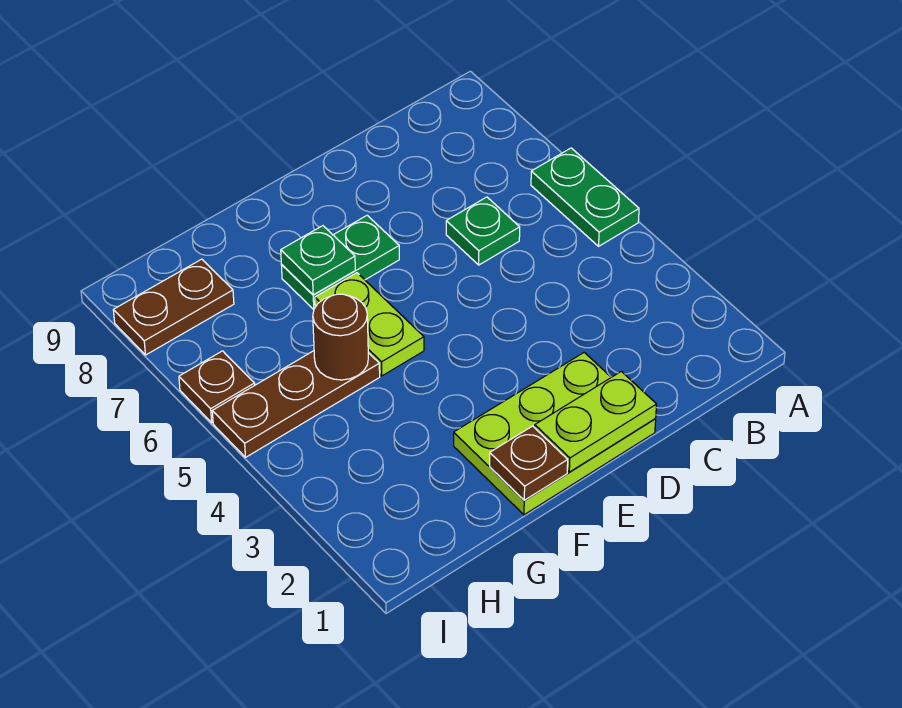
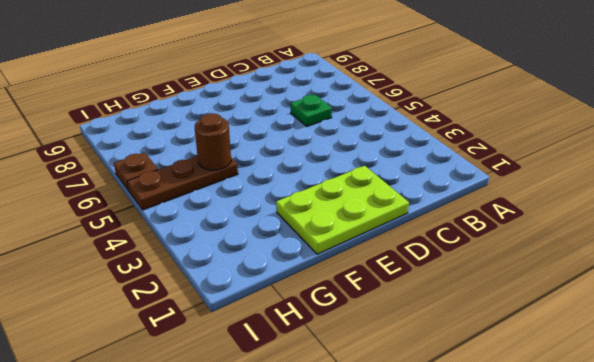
none -> green 1x2 plate [531,148,639,246]
none -> green 1x2 plate [281,215,399,309]
none -> lime 1x2 plate [315,273,424,376]

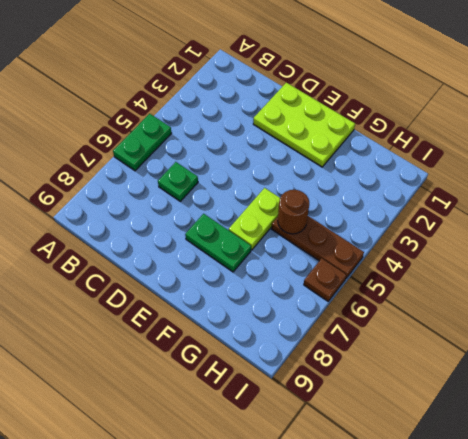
none -> brown 1x2 plate [113,259,234,355]
none -> lime 1x2 plate [535,371,657,472]
none -> brown 1x1 plate [490,426,568,500]

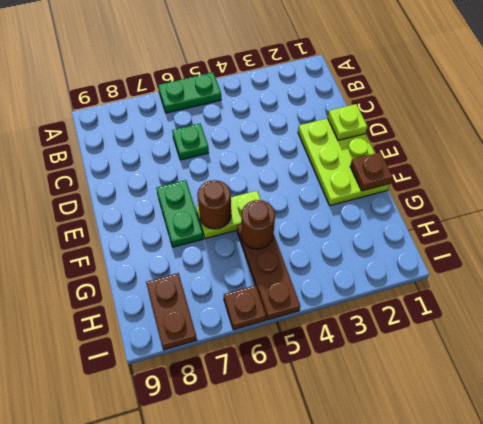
lime 1x1 plate [328,104,367,140] -> lime 1x2 plate [535,371,657,472]
brown 1x1 round brick [197,180,231,229] -> none
none -> green 1x1 plate [281,226,355,295]

